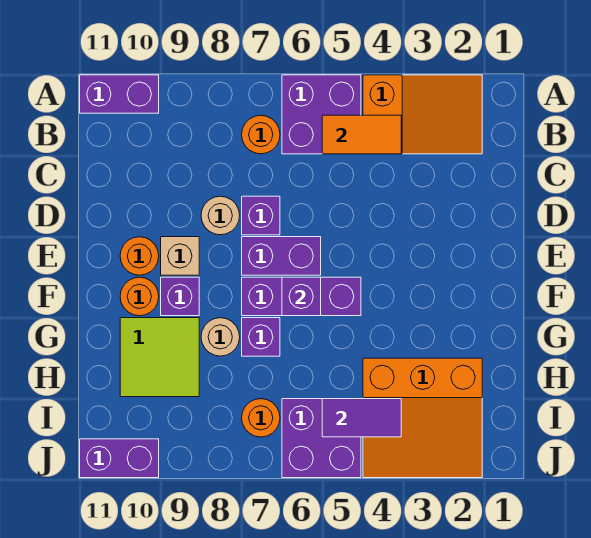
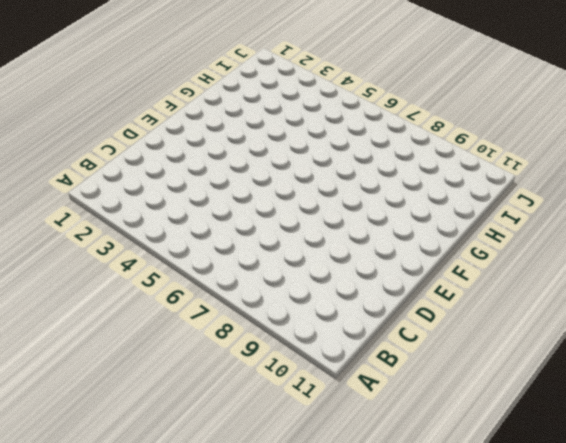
none -> orange 2x3 slope [363,75,482,154]
none -> purple 2x2 brick [282,75,361,154]
none -> purple 1x2 brick [80,75,159,113]

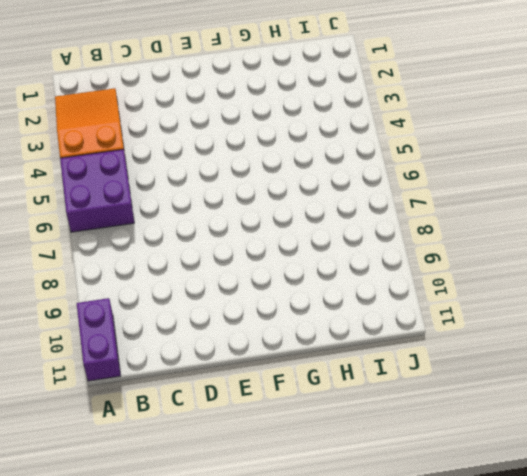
none -> orange 1x1 round brick [242,115,280,154]
none -> purple 1x1 brick [242,196,280,235]
none -> tan 1x1 round brick [201,196,240,235]

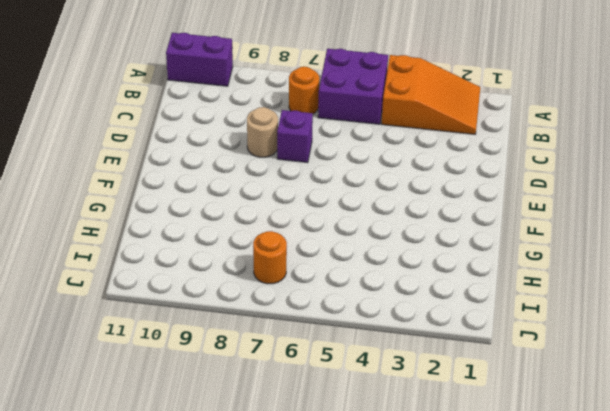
none -> purple 1x2 brick [242,237,321,275]
none -> tan 1x1 brick [161,237,199,275]
none -> orange 1x1 round brick [120,237,159,275]

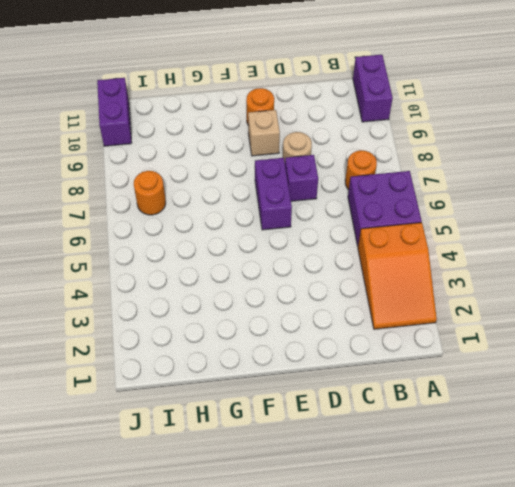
none -> purple 1x3 brick [242,277,361,316]
none -> purple 1x1 brick [161,277,199,316]
none -> orange 1x1 round brick [120,277,159,316]

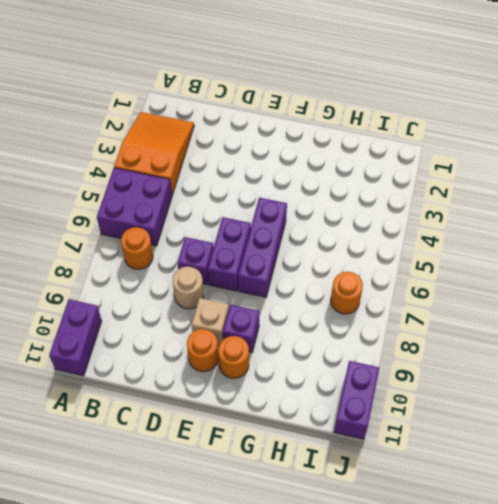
none -> purple 1x1 brick [242,318,280,356]
none -> tan 1x1 round brick [201,318,240,356]
none -> lime 2x2 tile [120,318,199,397]

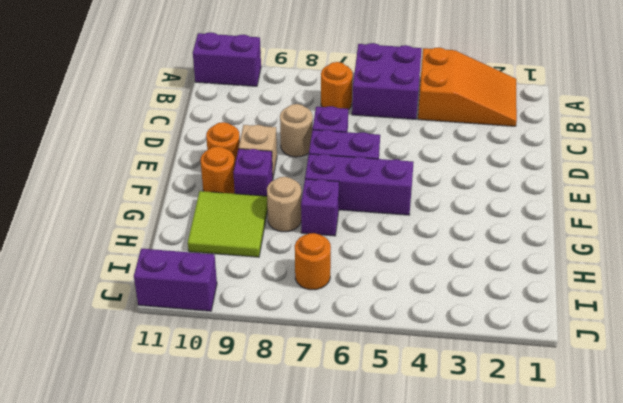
none -> orange 3x3 slope [363,358,482,478]
none -> purple 2x2 brick [282,399,361,478]
none -> orange 1x2 tile [322,115,401,154]

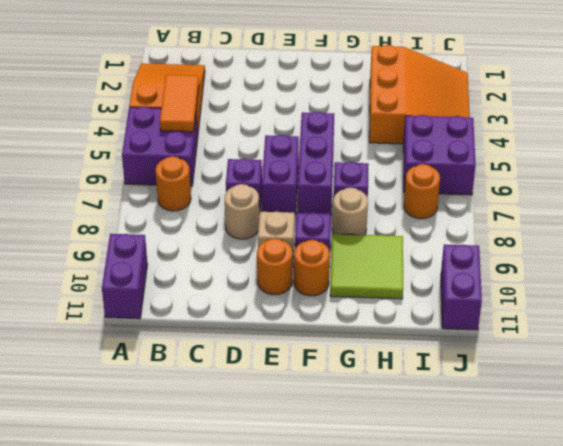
none -> purple 1x1 brick [282,277,321,316]
none -> purple 1x2 tile [322,399,401,437]

